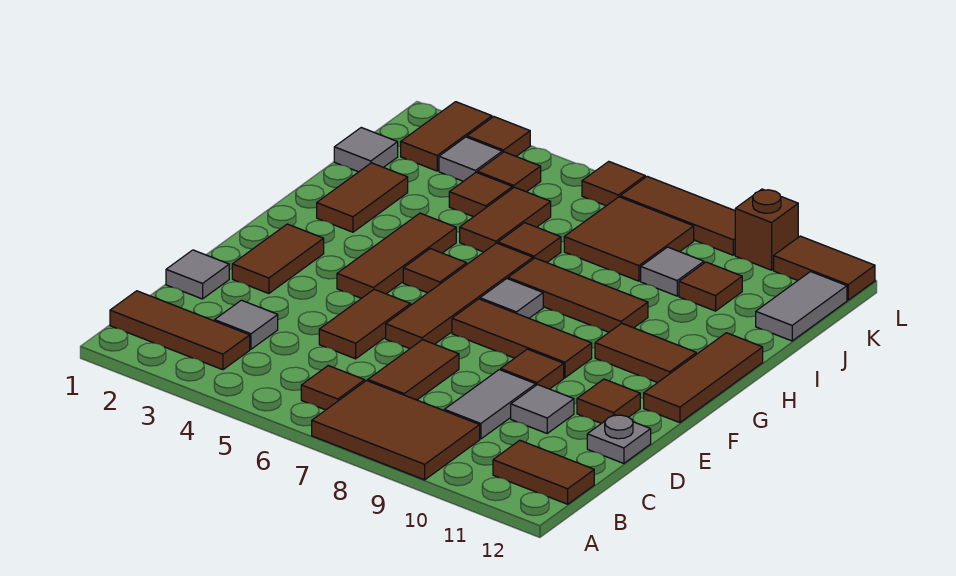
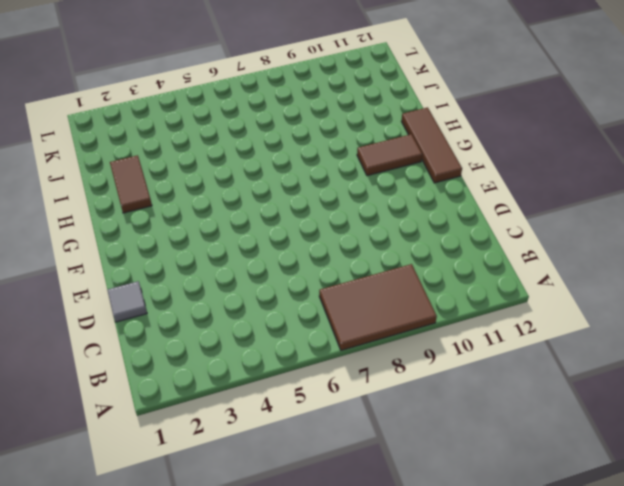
none -> brown 1x3 tile [110,291,250,370]
none -> brown 1x1 tile [301,366,365,410]
none -> brown 1x2 tile [493,440,594,504]
none -> grey 1x1 tile [215,300,278,349]

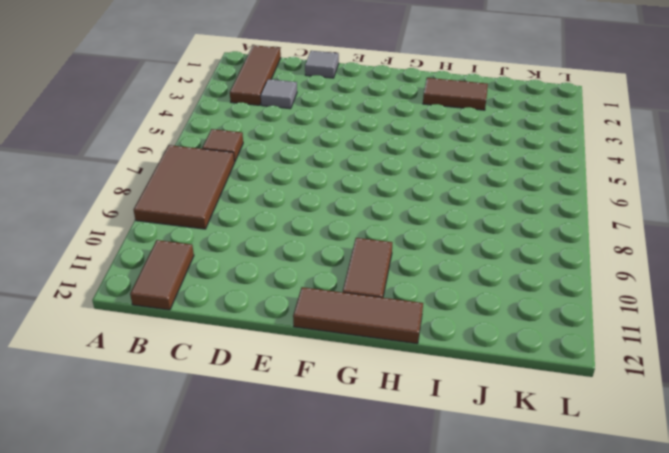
none -> brown 1x2 tile [368,340,459,400]
none -> grey 1x2 tile [444,370,536,439]
none -> brown 1x2 tile [319,289,411,359]
none -> grey 1x1 tile [511,385,574,433]

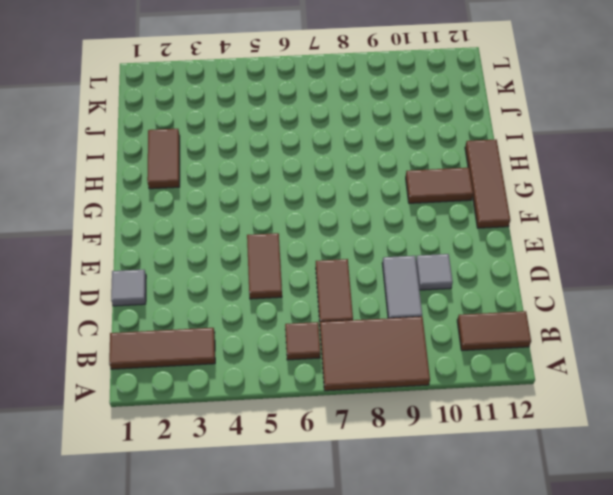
none -> grey 1x1 tile [215,300,278,349]
none -> grey 1x1 plate [587,415,651,463]
none -> brown 1x2 tile [232,224,324,294]
none -> brown 1x4 tile [386,243,533,349]

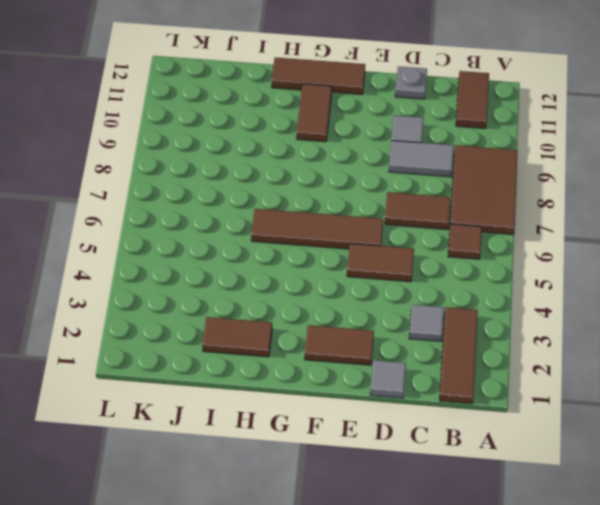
none -> brown 1x1 tile [501,349,564,389]
none -> brown 1x1 tile [577,379,640,424]
none -> brown 1x3 tile [337,213,456,298]
none -> brown 1x3 tile [452,299,592,378]

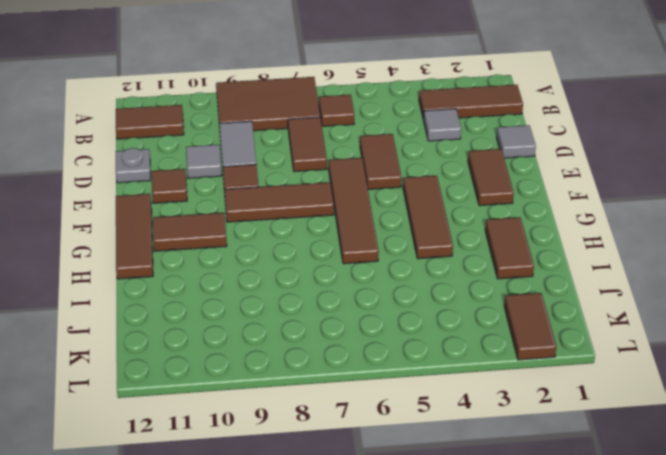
none -> brown 1x1 tile [403,249,467,293]
none -> grey 1x1 tile [480,279,543,318]
none -> brown 1x3 tile [508,258,648,332]
none -> brown 1x2 tile [460,187,551,252]

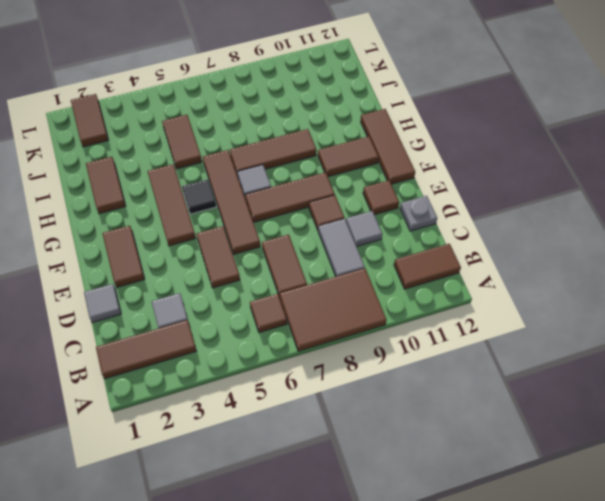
black 1x1 tile [182,179,216,214] -> brown 1x1 tile [403,249,467,293]
none -> brown 1x1 tile [498,223,561,263]
none -> grey 1x1 tile [334,128,398,172]
none -> brown 1x1 tile [449,172,512,217]
none -> brown 2x2 tile [564,197,694,281]

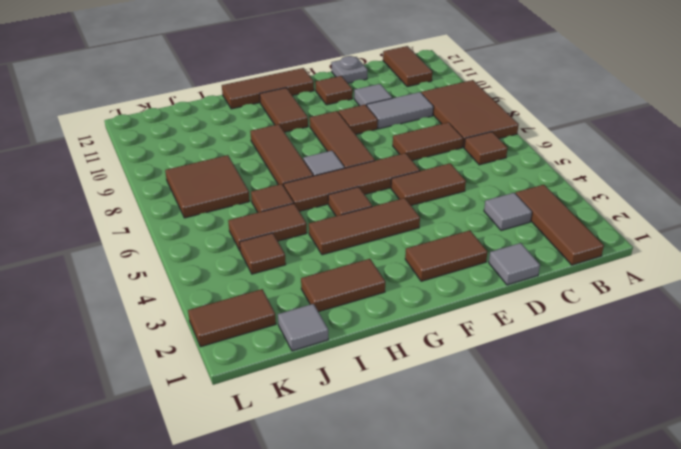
none -> grey 1x1 tile [641,247,704,296]
none -> brown 1x1 tile [679,262,742,311]
none -> grey 1x2 tile [756,272,847,341]
none -> grey 1x1 tile [439,137,502,181]

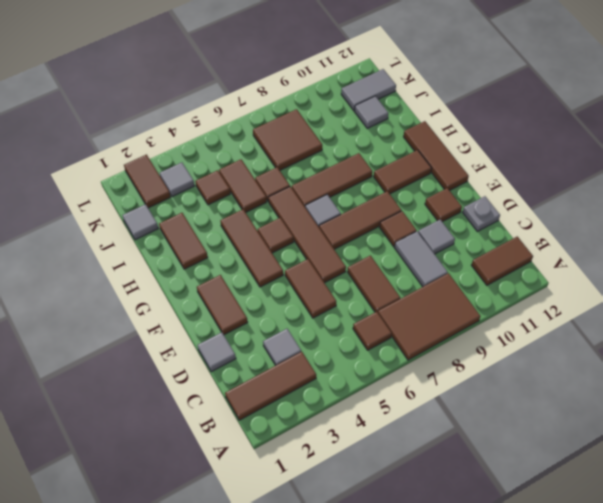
grey 1x1 tile [354,96,388,128] -> grey 1x1 tile moved to [641,247,704,296]
grey 1x2 tile [341,69,396,111] -> grey 1x2 tile turned to [756,272,847,341]
none -> brown 1x1 tile [679,262,742,311]
none -> brown 1x1 tile [477,152,541,192]
none -> brown 1x1 tile [467,117,530,156]
none -> brown 1x1 tile [582,161,645,206]

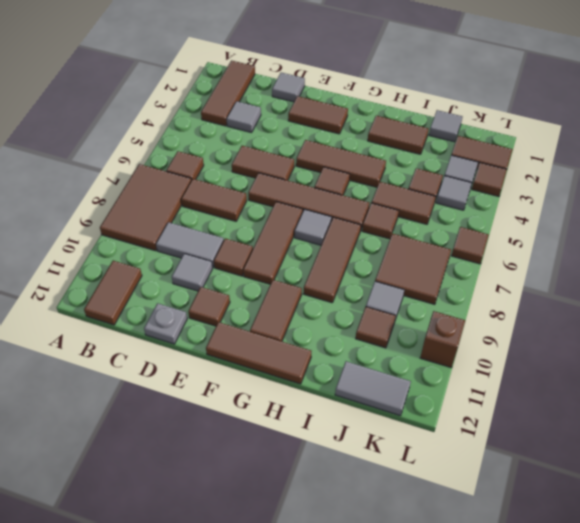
grey 1x1 tile [436,176,472,210] -> brown 1x1 tile [477,152,541,192]
none -> brown 1x3 tile [620,176,735,255]
none -> brown 1x2 tile [774,236,875,300]

